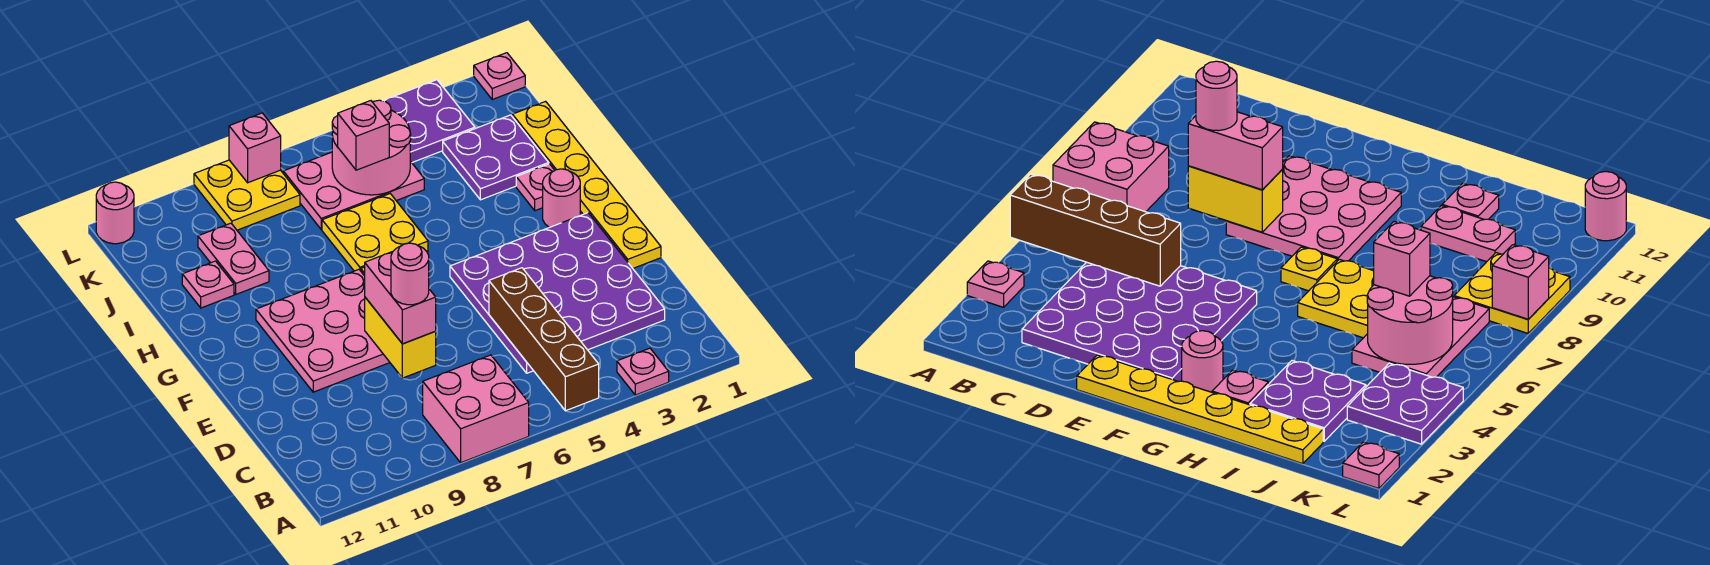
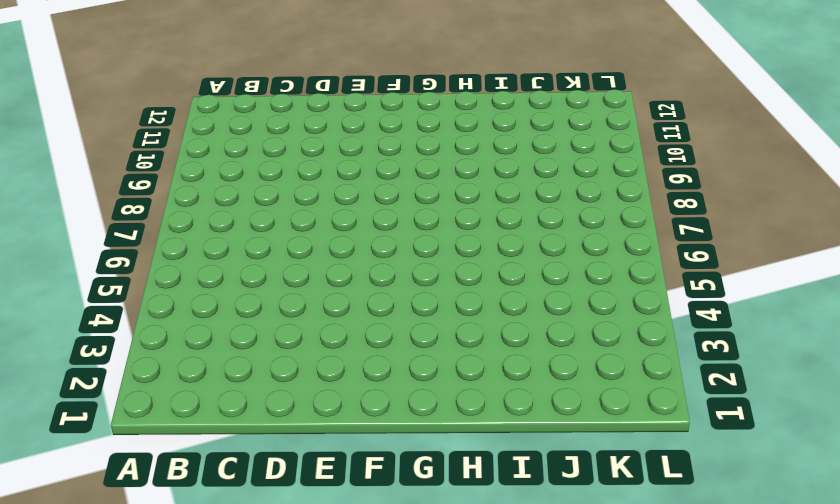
none -> pink 1x1 plate [617,348,669,395]
none -> pink 2x2 brick [423,355,529,463]
none -> purple 4x4 plate [450,213,665,373]

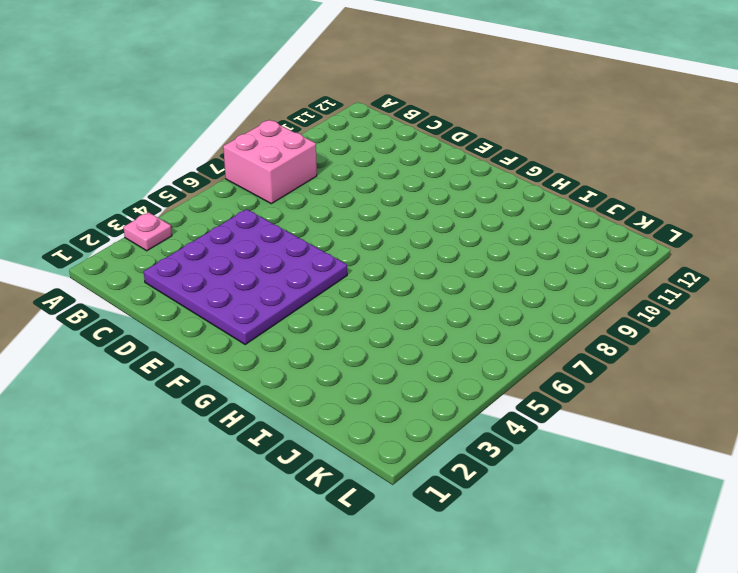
none -> yellow 1x6 plate [512,101,661,268]
none -> pink 3x3 plate [256,269,390,392]
none -> pink 1x1 round brick [543,169,580,227]

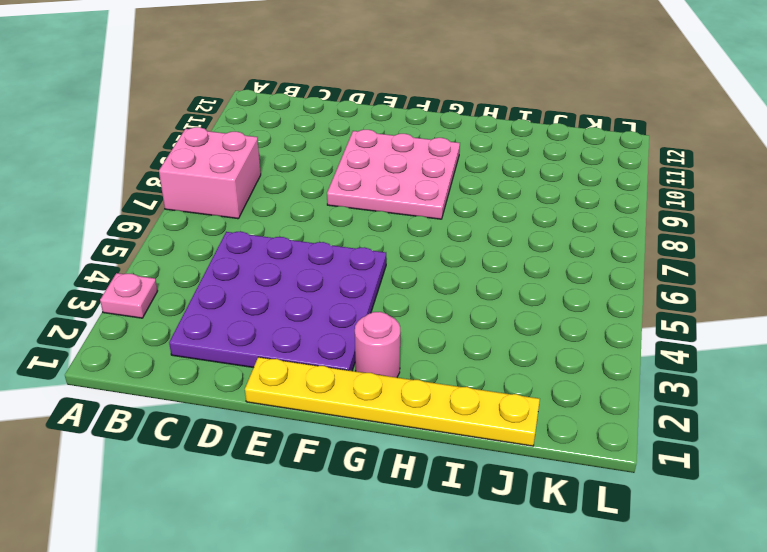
none -> yellow 1x1 plate [1281,247,1337,291]
none -> pink 1x1 plate [516,164,555,211]
none -> yellow 2x2 plate [322,194,428,271]

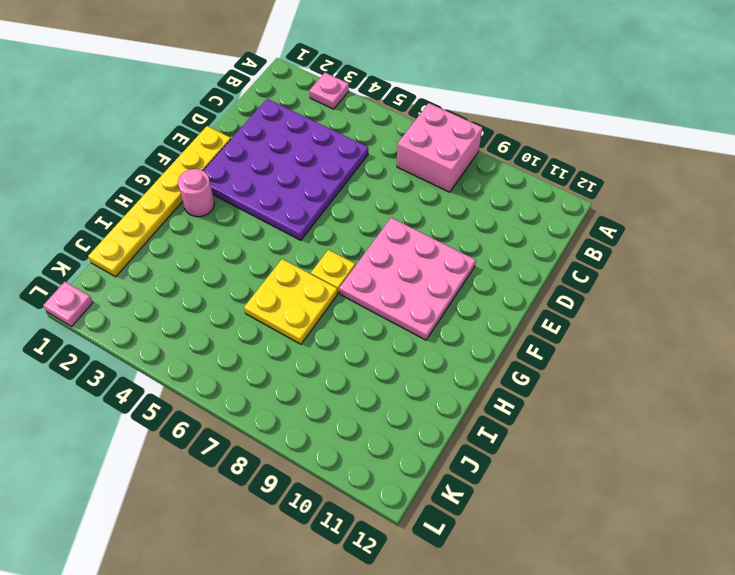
none -> pink 1x1 plate [516,164,555,211]
none -> purple 2x2 plate [443,115,549,200]
none -> pink 1x2 plate [198,223,269,294]

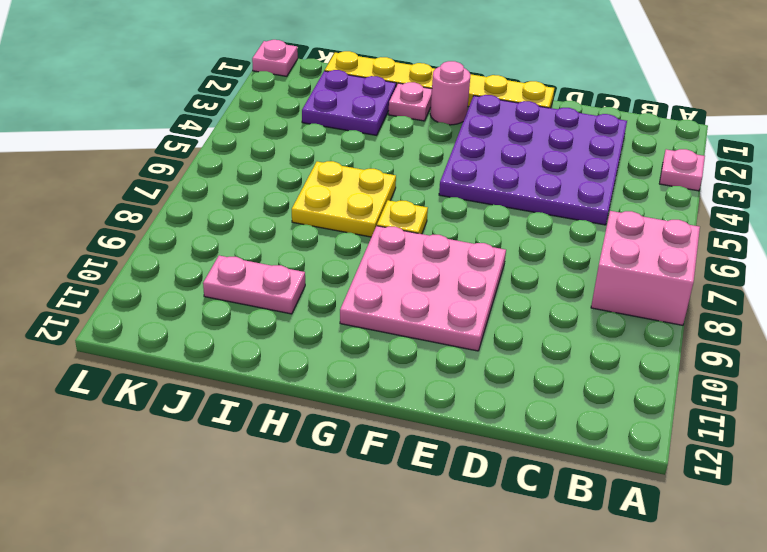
none -> pink 1x1 plate [182,261,234,308]
none -> pink 2x3 plate [283,152,424,229]
none -> purple 2x2 plate [383,80,475,162]

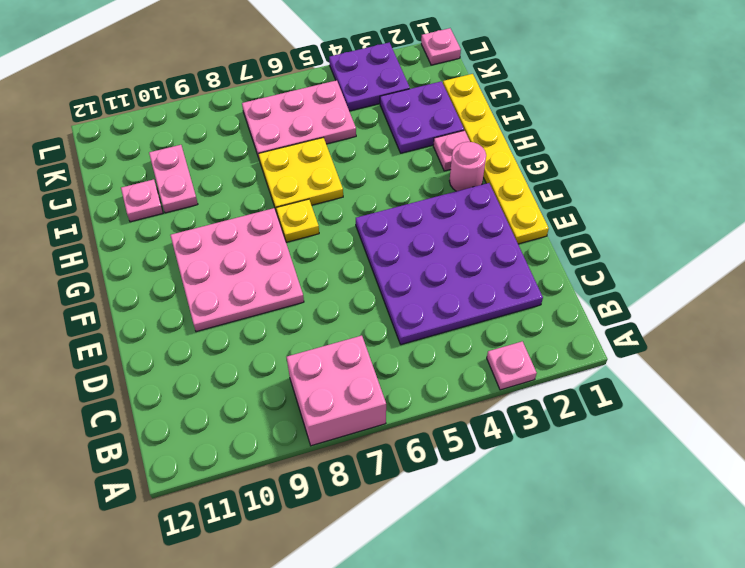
none -> yellow 2x2 plate [194,160,300,230]
none -> pink 1x1 round brick [96,182,134,244]
none -> brown 1x4 brick [489,268,599,411]

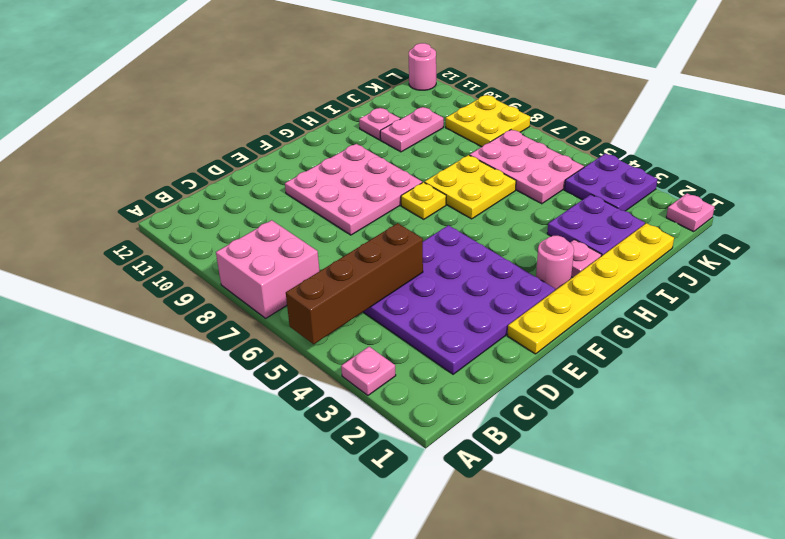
none -> yellow 1x2 brick [365,297,436,378]
none -> pink 2x2 round brick [332,100,411,195]
none -> pink 1x1 brick [229,113,281,183]

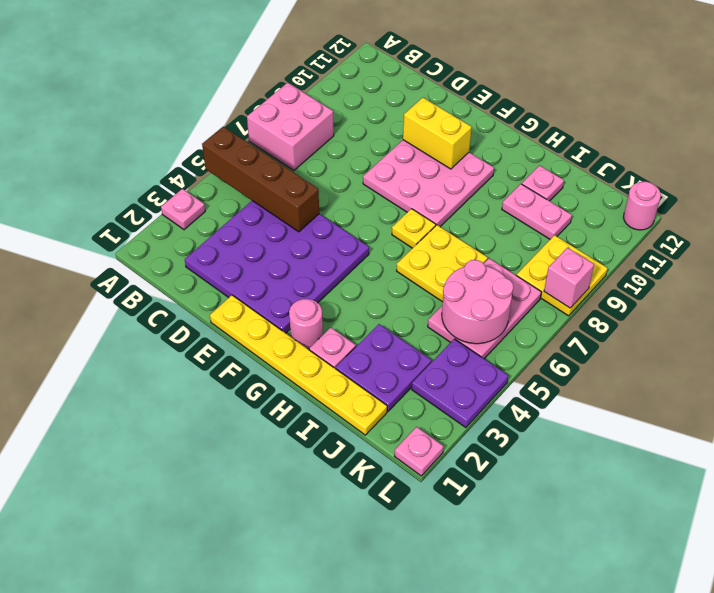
yellow 1x2 brick [403,98,472,169] -> yellow 1x2 brick moved to [365,297,436,378]
none -> pink 1x2 brick [365,252,436,344]
none -> pink 1x1 brick [338,101,389,170]
none -> pink 1x1 round brick [391,243,429,305]

